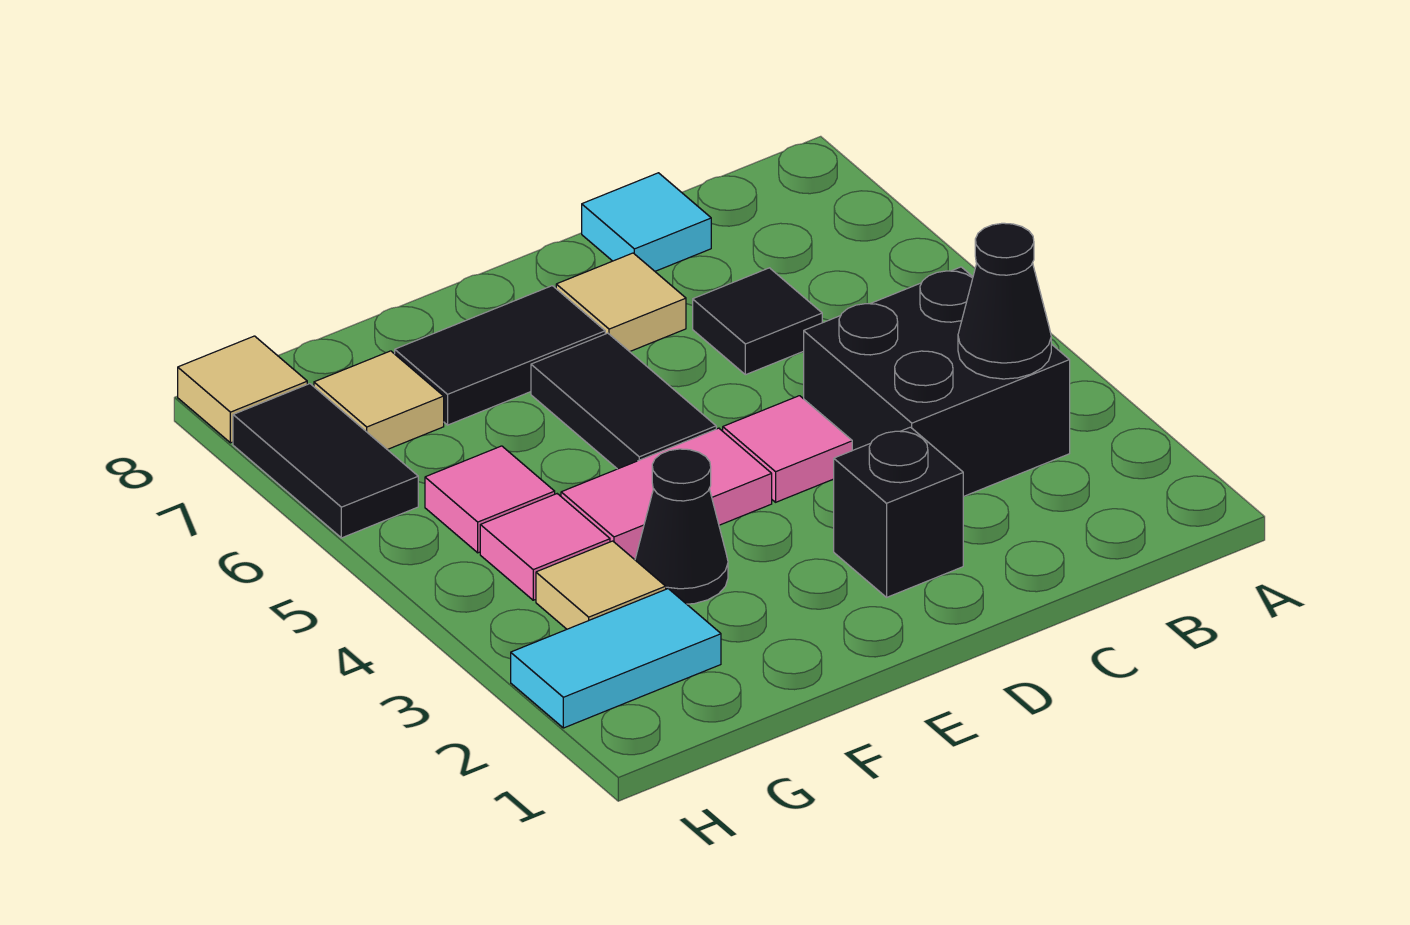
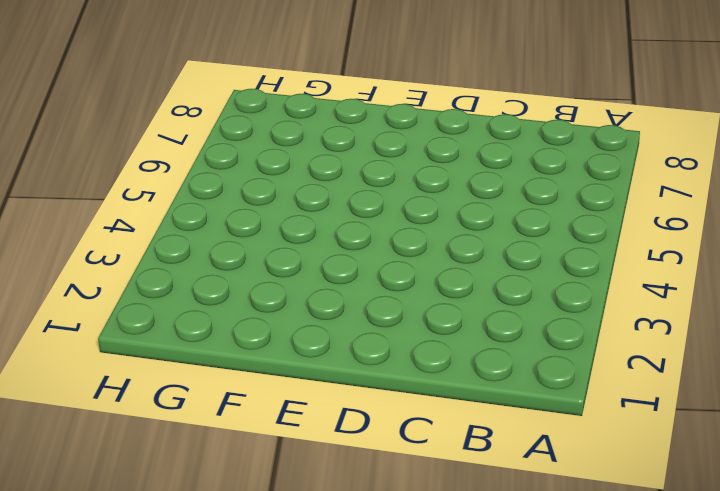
none -> black 2x2 brick [804,267,1070,497]
none -> black 1x1 tile [693,268,822,375]
none -> cyan 1x1 tile [582,173,711,271]

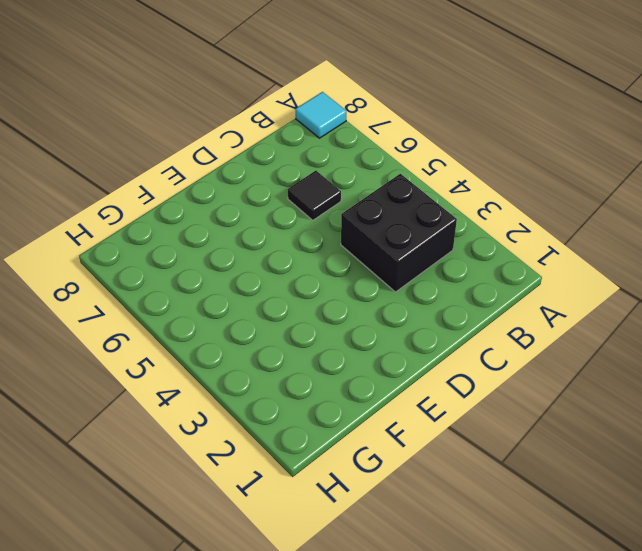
cyan 1x1 tile [296,92,346,138] -> cyan 1x1 tile moved to [582,173,711,271]
none -> black 1x1 brick [834,427,963,597]
none -> pink 1x1 tile [723,396,852,502]
none -> tan 1x1 tile [556,253,686,352]

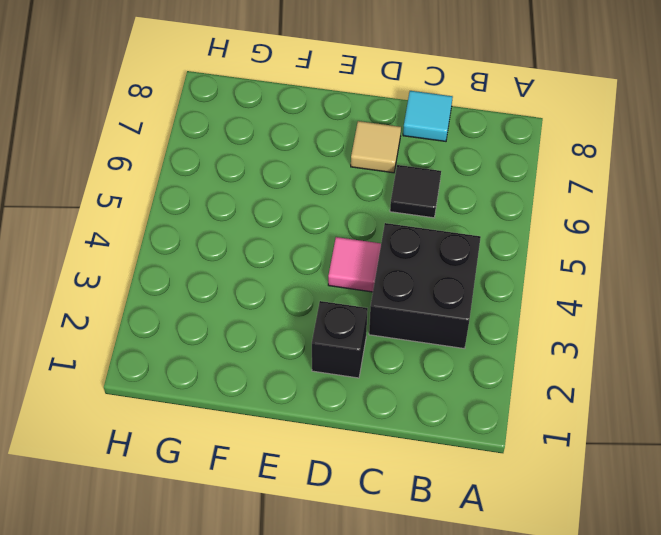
none -> pink 1x2 tile [561,428,772,560]
none -> black 1x2 tile [531,333,716,469]
none -> black 1x2 tile [395,286,605,425]

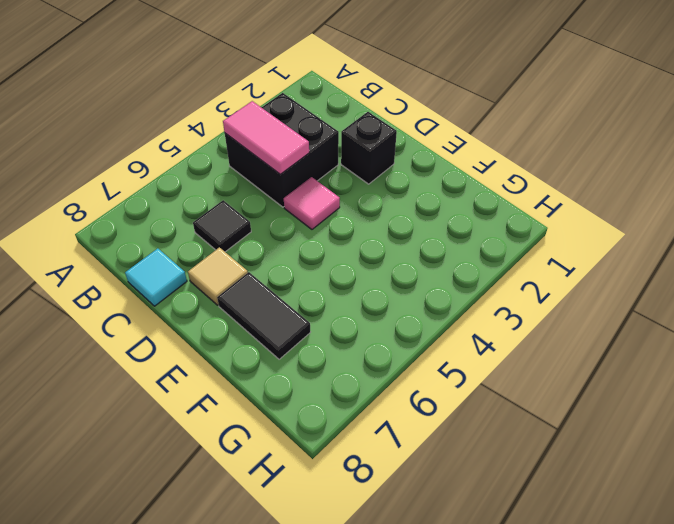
pink 1x2 tile [223,101,309,174] -> pink 1x2 tile moved to [561,428,772,560]
none -> black 1x2 tile [531,333,716,469]
none -> black 1x1 cone [635,449,728,604]
none -> cyan 1x2 tile [511,589,721,728]

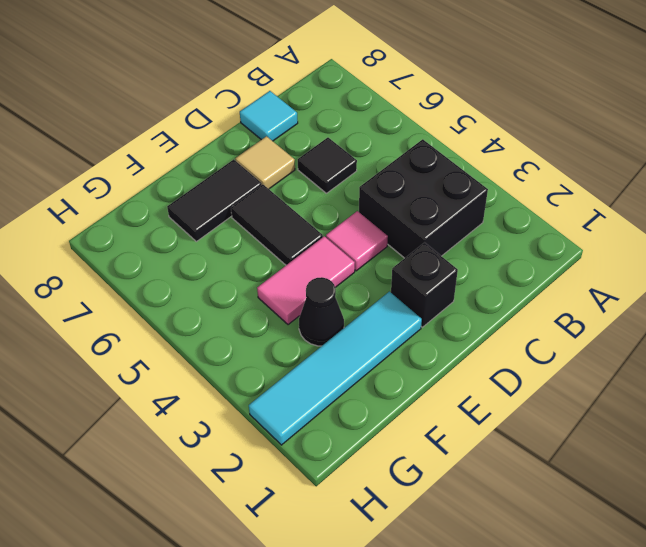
cyan 1x4 tile [249,292,422,445] -> cyan 1x2 tile [511,589,721,728]
none -> tan 1x1 tile [536,541,666,629]
none -> pink 1x1 tile [480,494,610,600]
none -> pink 1x1 tile [425,446,555,553]

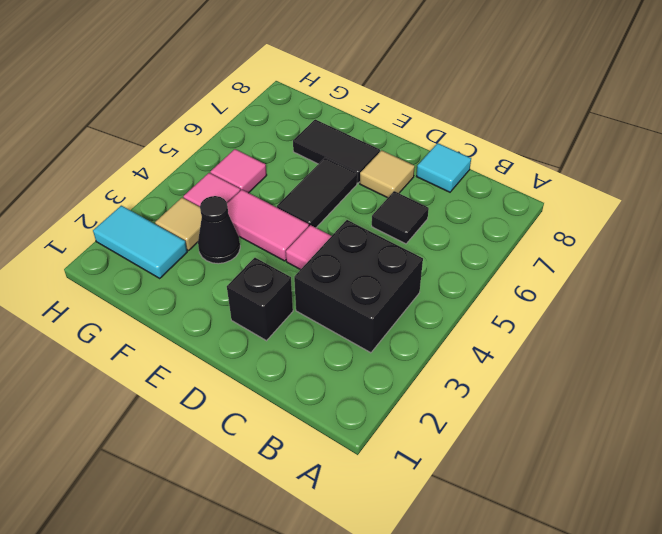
none -> tan 1x1 tile [314,351,444,450]
none -> black 1x2 tile [233,384,418,538]
none -> tan 1x1 tile [178,336,307,443]

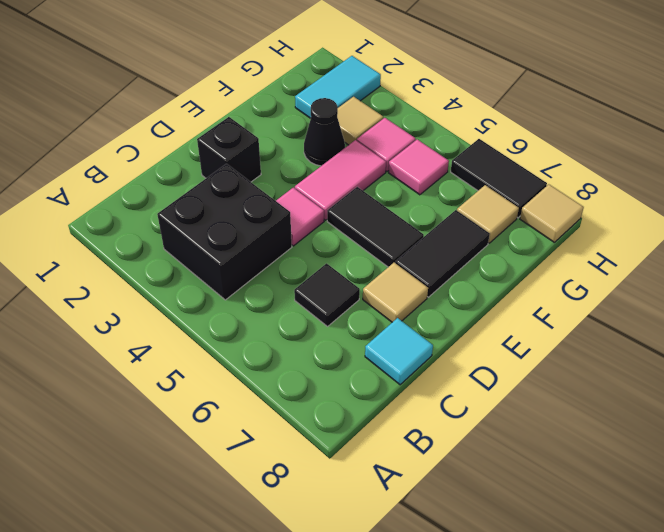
none -> black 1x1 cone [958,223,1051,379]

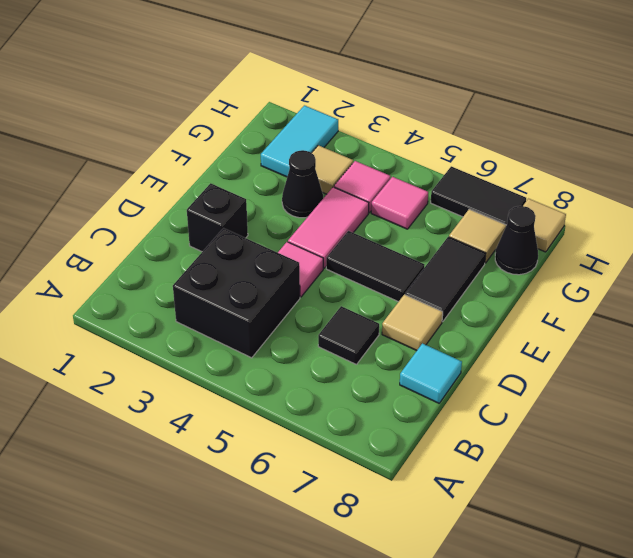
black 1x1 cone [495,206,538,275] -> black 1x1 cone moved to [958,223,1051,379]

